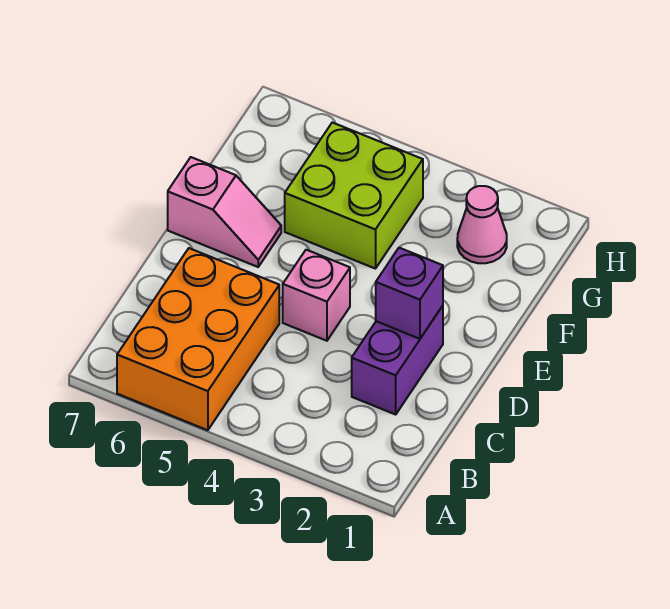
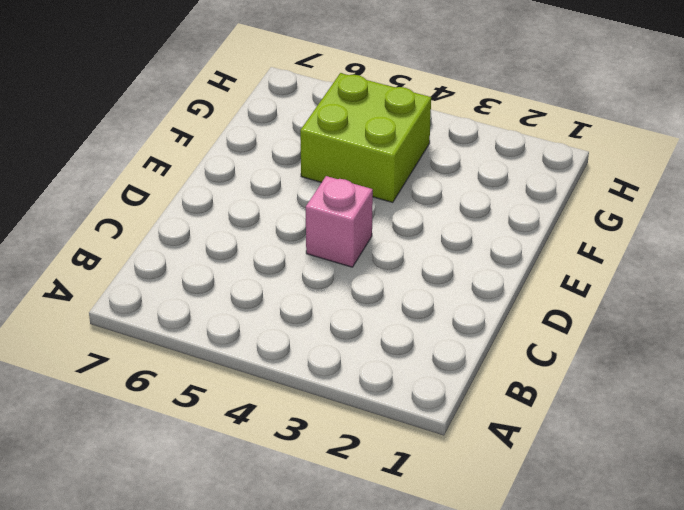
none -> orange 2x3 brick [117,248,279,430]
none -> purple 1x2 brick [352,306,443,414]

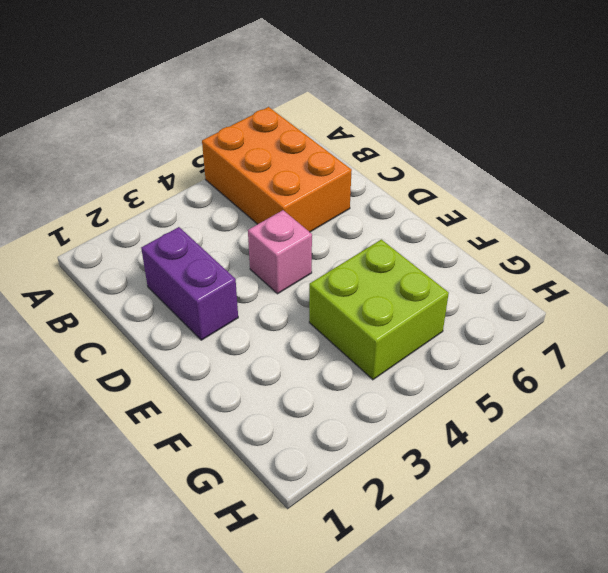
none -> pink 1x2 slope [168,157,281,267]
none -> pink 1x1 cone [457,186,507,263]

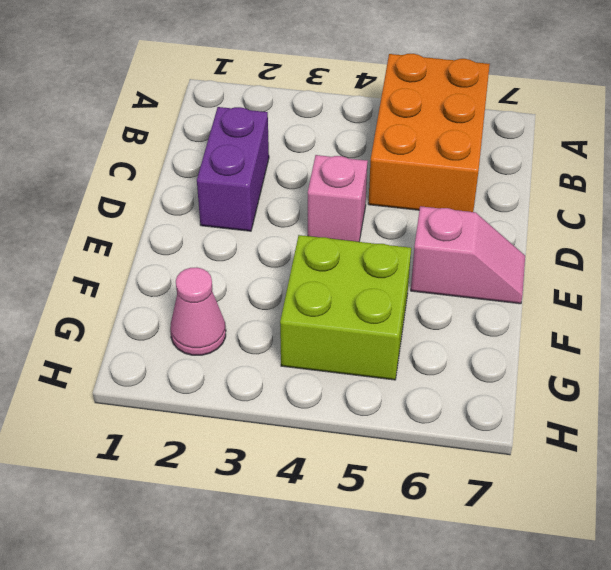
pink 1x2 slope [411,206,525,304] -> pink 1x2 slope turned to [168,157,281,267]
none -> purple 1x1 brick [376,248,443,339]

